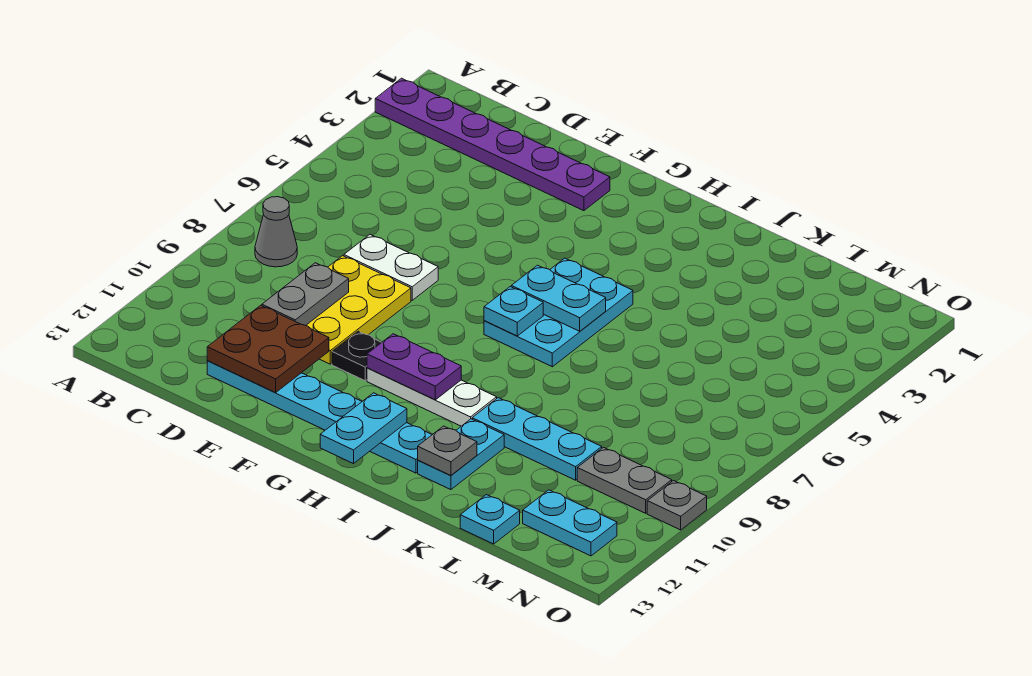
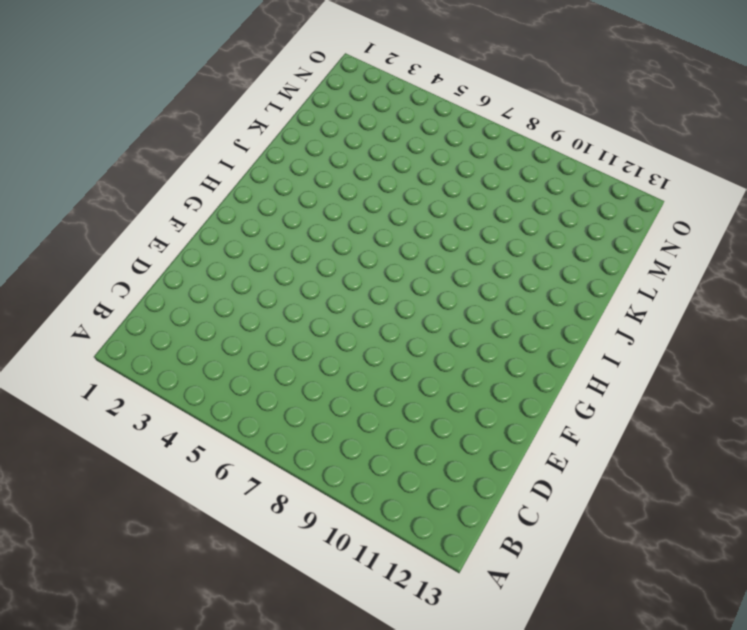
none -> purple 1x6 plate [375,78,610,211]
none -> grey 1x1 cone [255,197,297,267]
none -> white 1x2 plate [344,235,438,300]

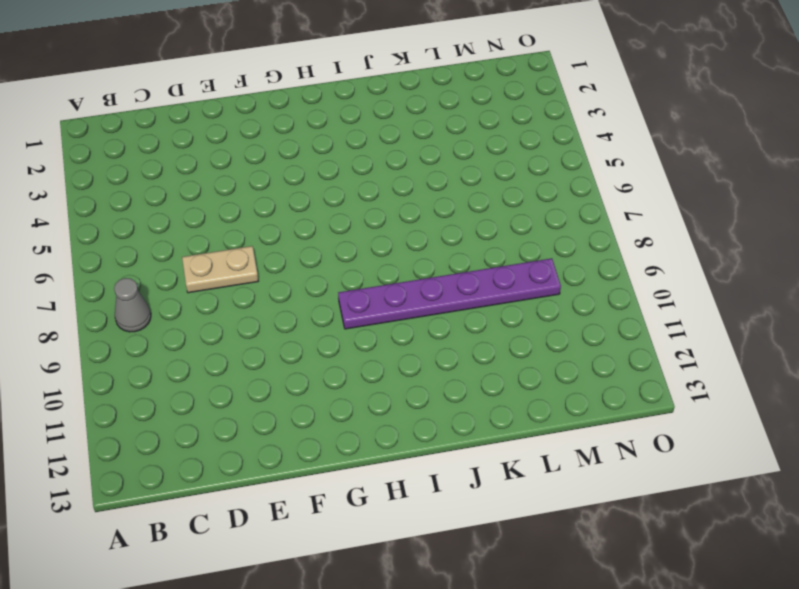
tan 1x2 plate [182,246,258,293] -> white 1x2 plate [344,235,438,300]
purple 1x6 plate [338,258,561,329] -> purple 1x6 plate moved to [375,78,610,211]
none -> yellow 2x3 plate [306,256,411,364]
none -> cyan 1x6 plate [207,361,432,473]
none -> black 1x1 plate [332,331,382,381]

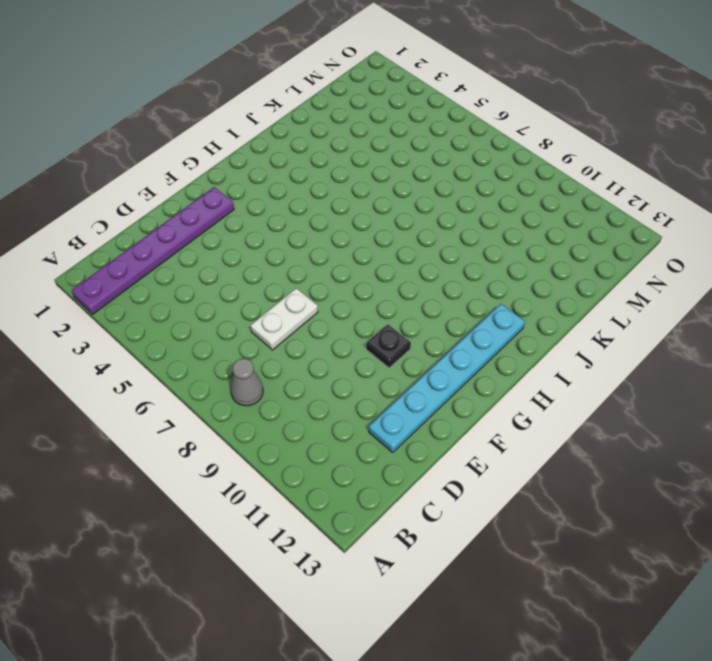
none -> yellow 2x3 plate [306,256,411,364]
none -> white 1x3 plate [367,368,497,426]
none -> cyan 2x3 plate [484,258,633,367]

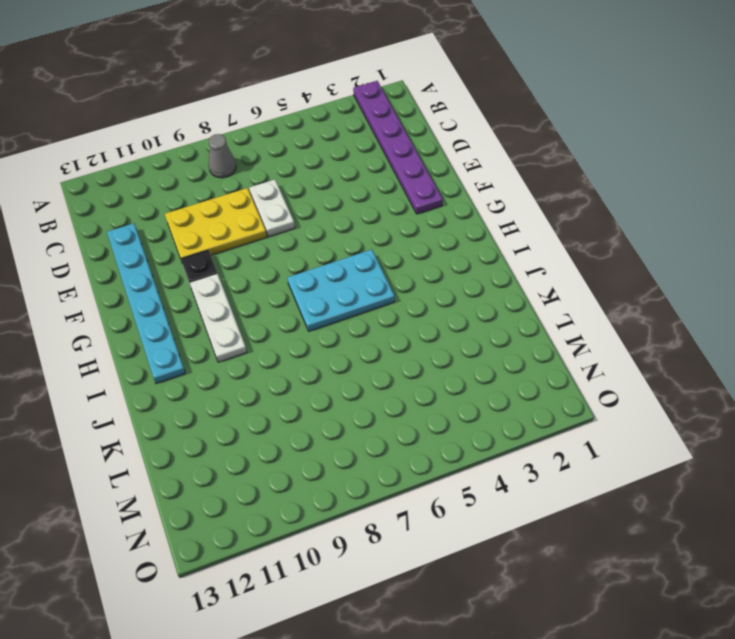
none -> cyan 1x3 plate [472,398,602,480]
none -> cyan 1x2 plate [418,419,504,490]
none -> cyan 1x1 plate [460,495,520,544]

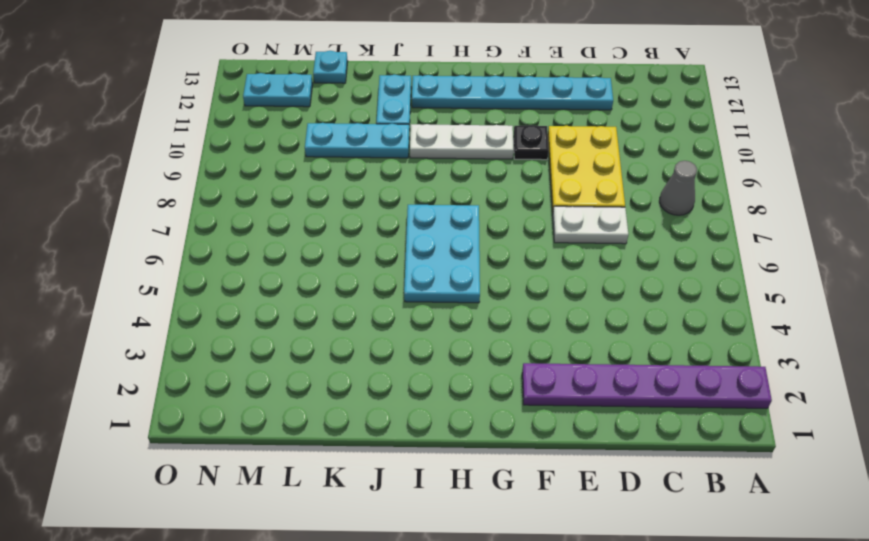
none -> grey 1x2 plate [577,447,672,513]
none -> grey 1x1 plate [647,481,707,530]
none -> grey 1x2 plate [262,263,349,325]

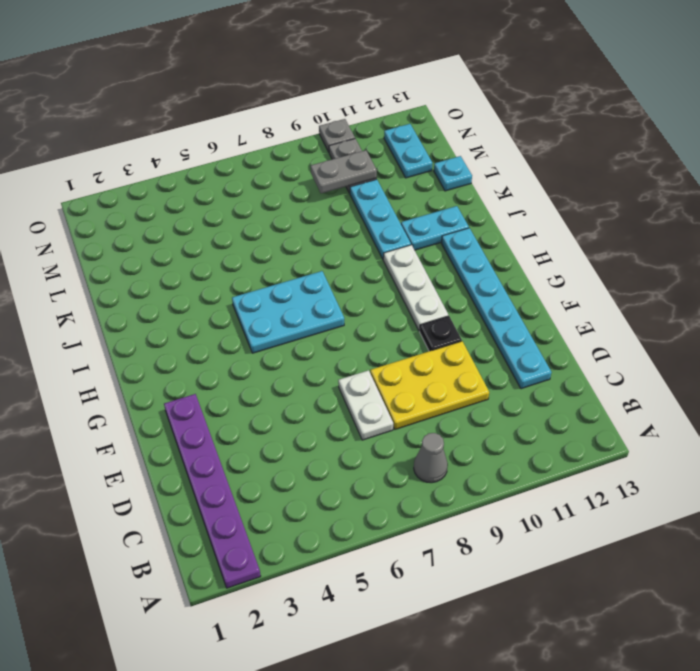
grey 1x2 plate [311,150,377,193] -> grey 1x2 plate moved to [262,263,349,325]
none -> brown 2x2 plate [207,305,329,393]
none -> purple 1x2 plate [367,334,461,400]
none -> cyan 1x2 plate [511,265,606,331]

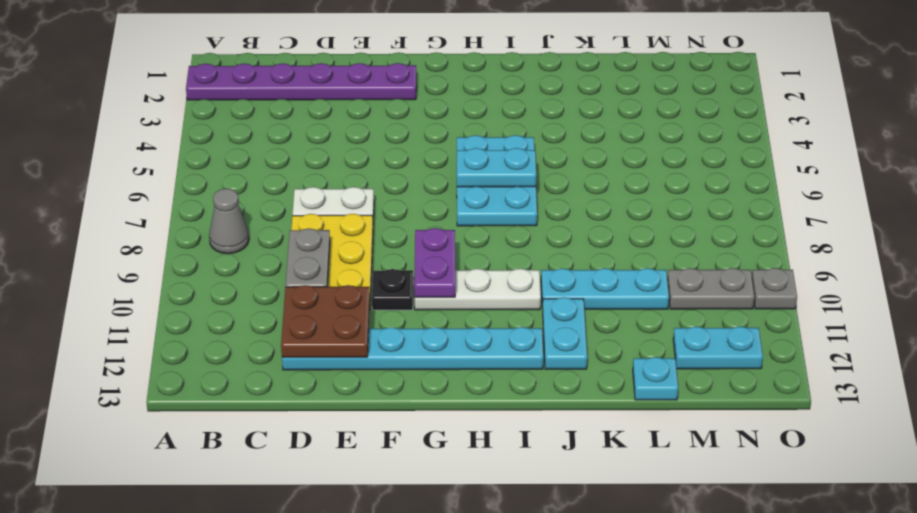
purple 1x2 plate [414,228,455,297] -> purple 1x2 plate turned to [367,334,461,400]
none -> cyan 1x1 plate [484,287,543,336]
none -> cyan 1x2 plate [320,393,407,464]
none -> grey 1x1 plate [418,426,477,475]

